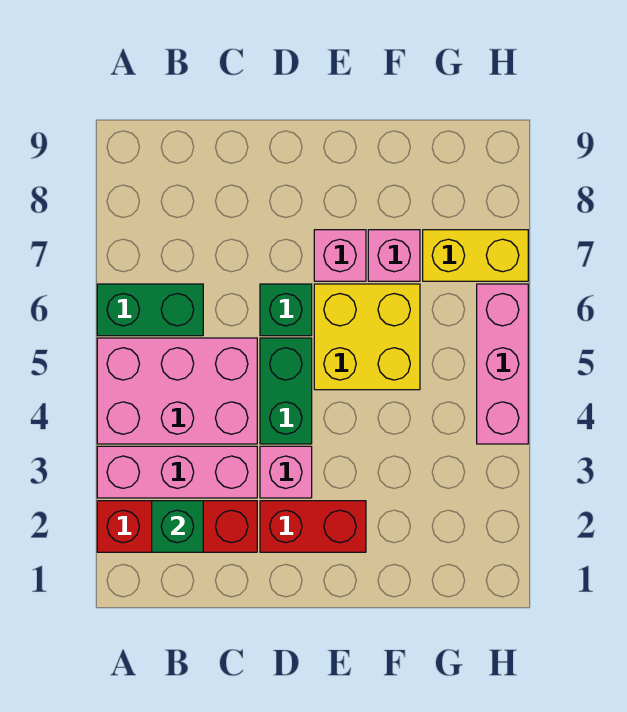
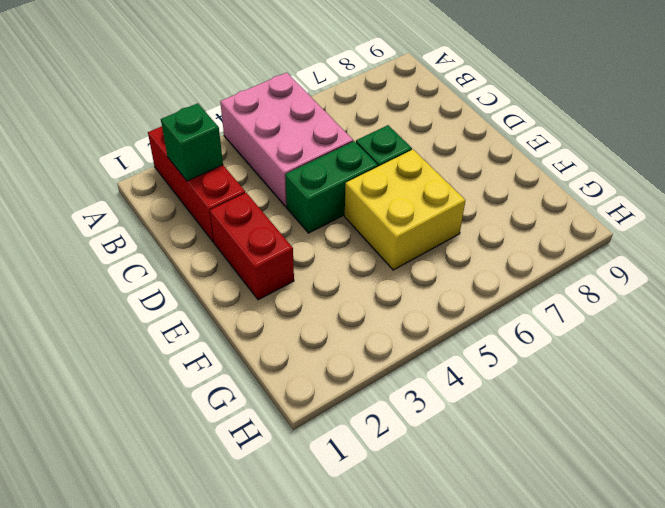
none -> pink 1x3 brick [97,446,257,498]
none -> green 1x2 brick [97,284,203,336]
none -> pink 1x1 brick [260,446,312,498]

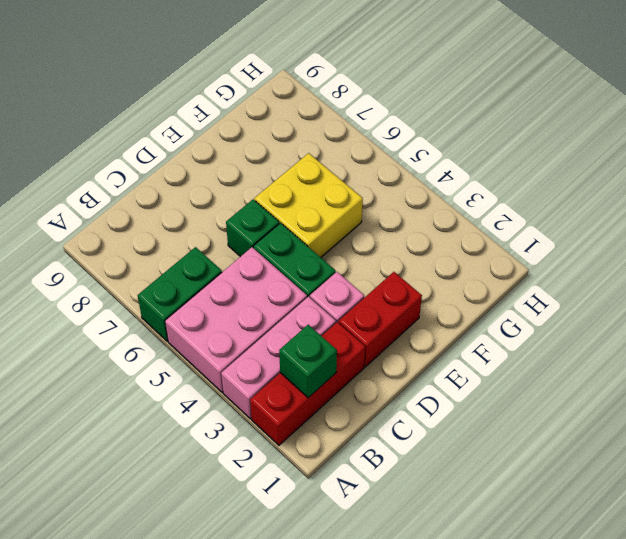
none -> pink 1x1 brick [314,230,366,281]
none -> pink 1x1 brick [368,230,420,281]
none -> yellow 1x2 brick [423,230,528,281]

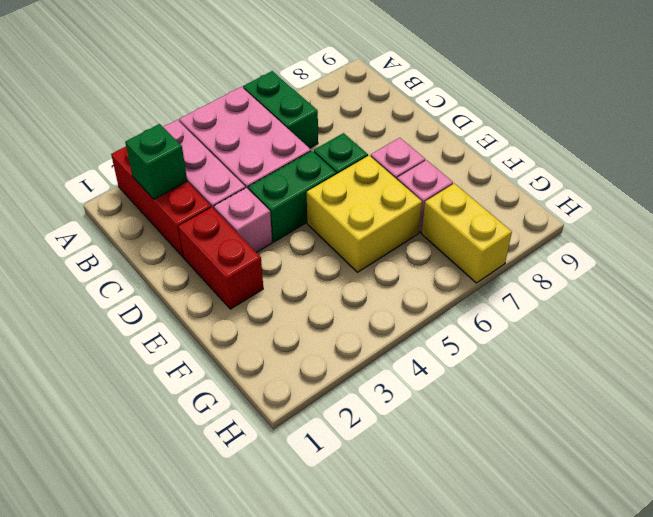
none -> pink 1x3 brick [477,284,528,444]

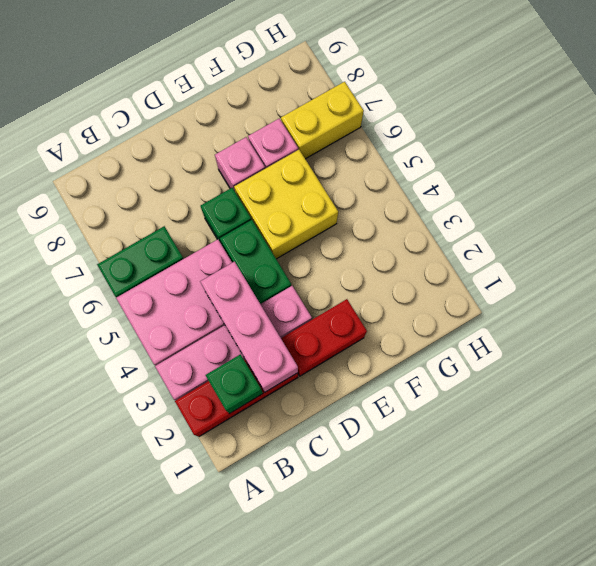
pink 1x3 brick [200,262,298,392] -> pink 1x3 brick moved to [477,284,528,444]

